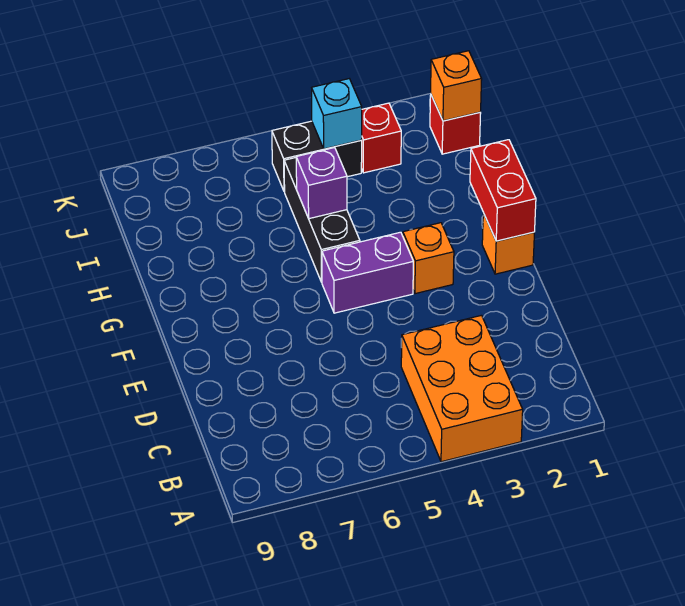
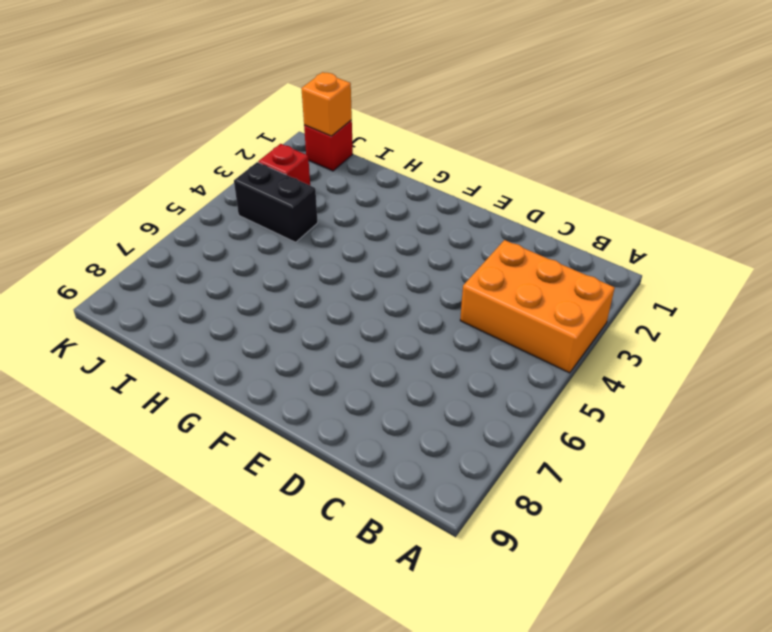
black 1x2 brick [234,162,318,242] -> black 1x2 brick turned to [272,121,362,192]
none -> orange 1x1 brick [482,213,534,274]
none -> orange 1x1 brick [403,223,454,294]
none -> purple 1x2 brick [322,232,413,313]

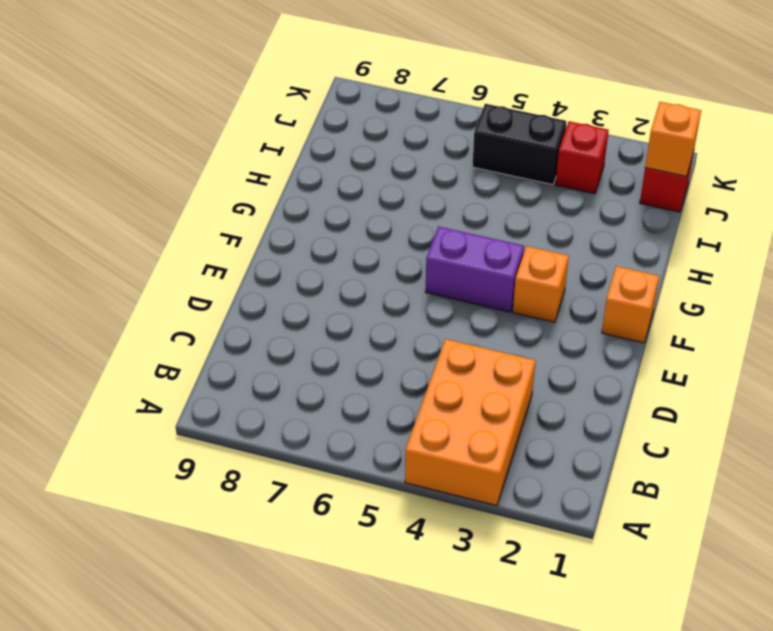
none -> black 1x3 brick [284,158,360,282]
none -> red 1x2 brick [470,140,536,241]
none -> purple 1x1 brick [296,148,347,219]

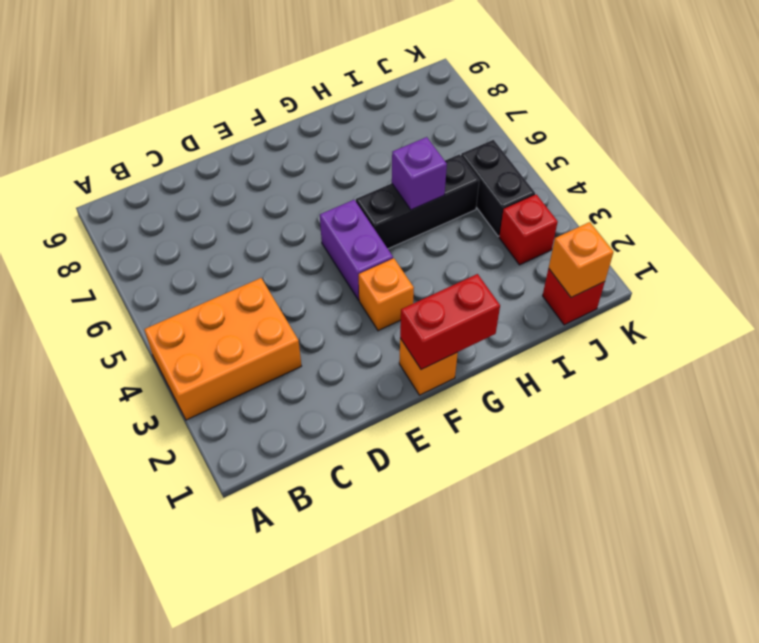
none -> cyan 1x1 brick [312,79,362,149]

